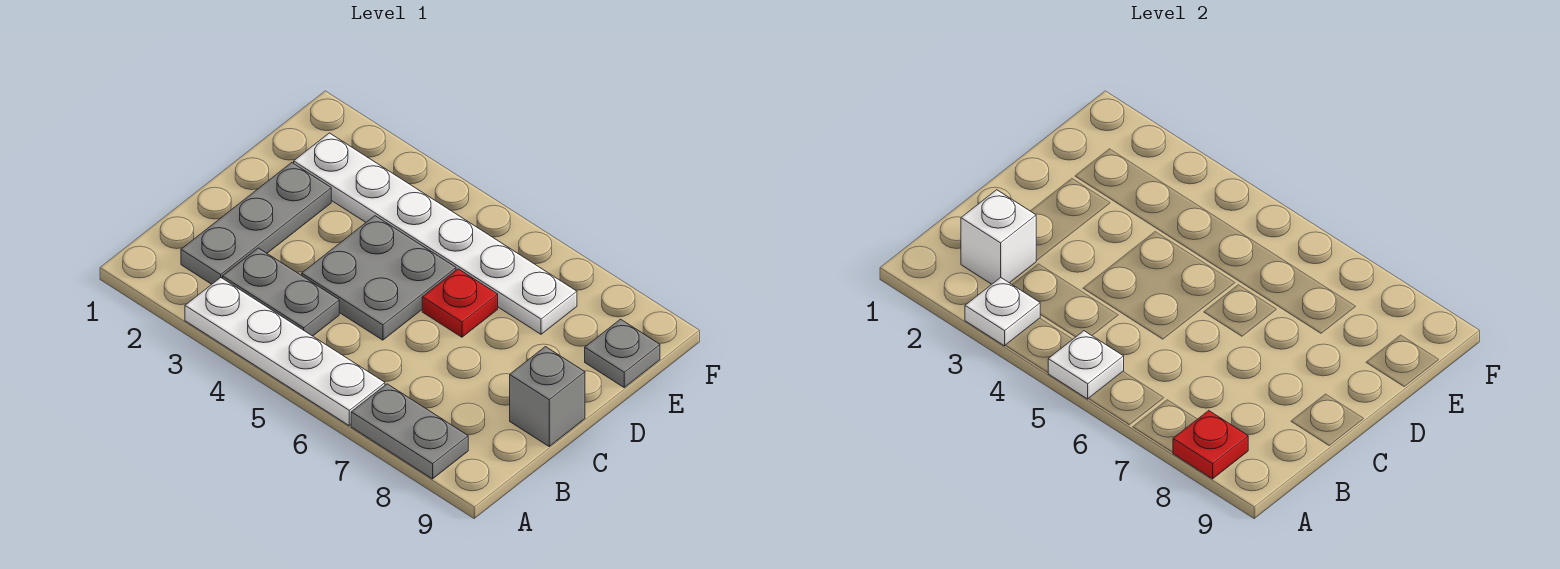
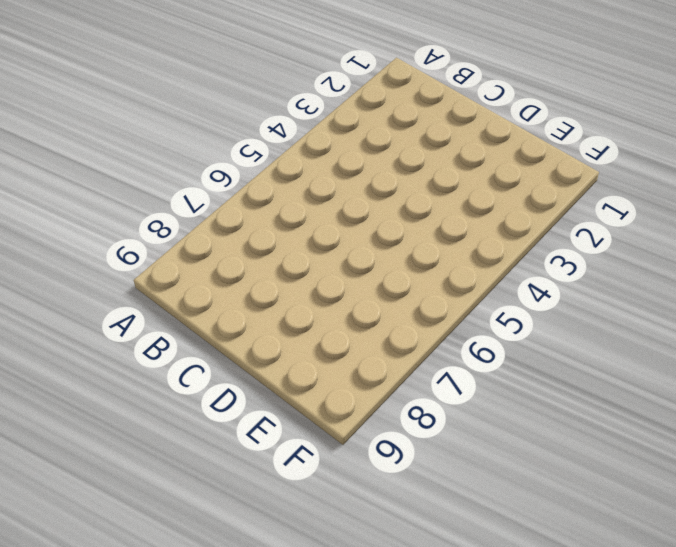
none -> white 1x4 plate [185,278,385,426]
none -> grey 1x2 plate [351,384,468,479]
none -> grey 1x3 plate [181,163,331,284]

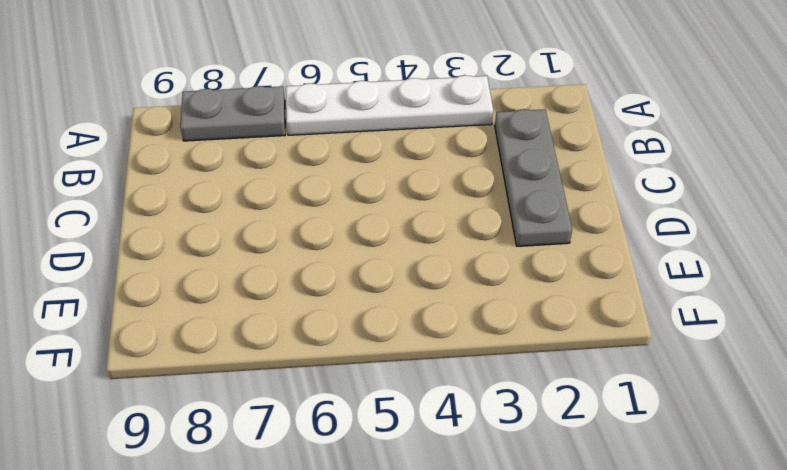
none -> grey 1x2 plate [223,248,339,336]
none -> grey 2x2 plate [302,216,456,340]
none -> grey 1x1 brick [510,347,585,446]

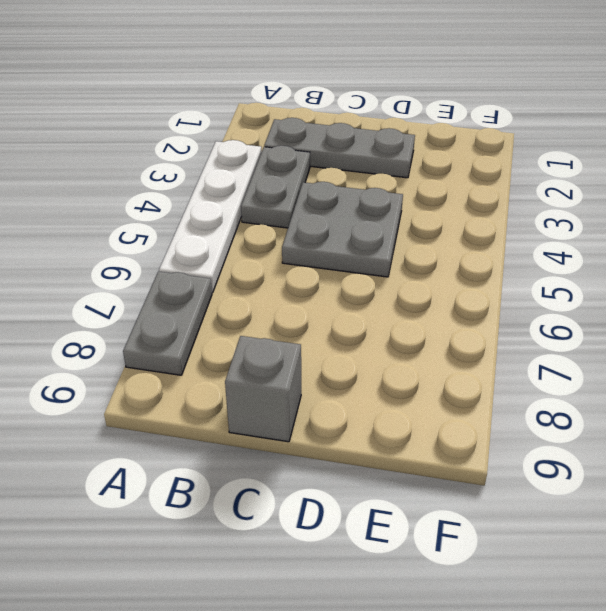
none -> red 1x1 plate [422,269,498,337]
none -> white 1x6 plate [294,133,577,334]
none -> grey 1x1 plate [585,319,660,387]

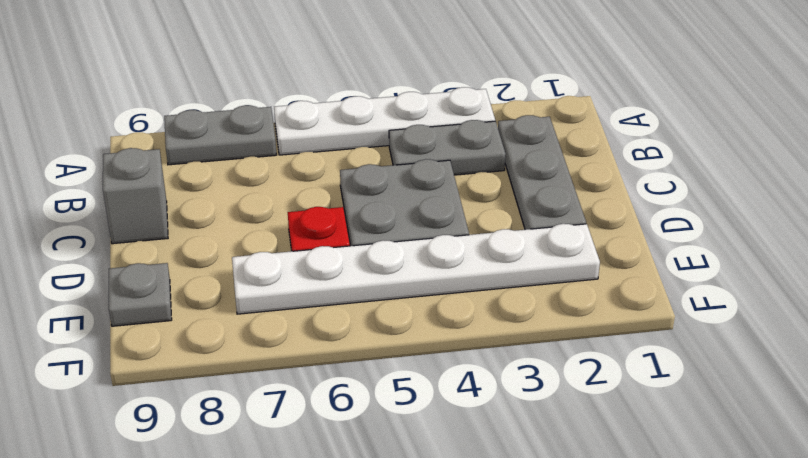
none -> white 1x1 plate [965,278,1040,346]
none -> white 1x1 plate [1048,331,1124,399]
none -> red 1x1 plate [1173,411,1248,479]

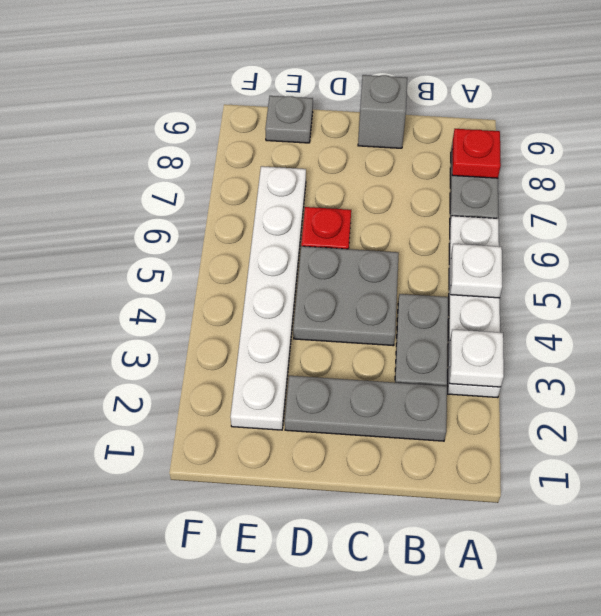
none -> white 1x1 brick [961,190,1036,284]

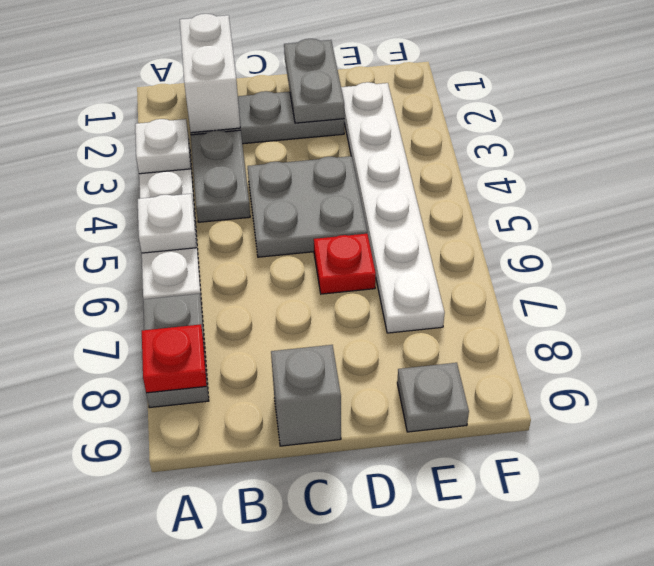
white 1x2 brick [180,14,240,133] -> white 1x1 brick [961,190,1036,284]
grey 1x2 plate [284,39,344,123] -> none

